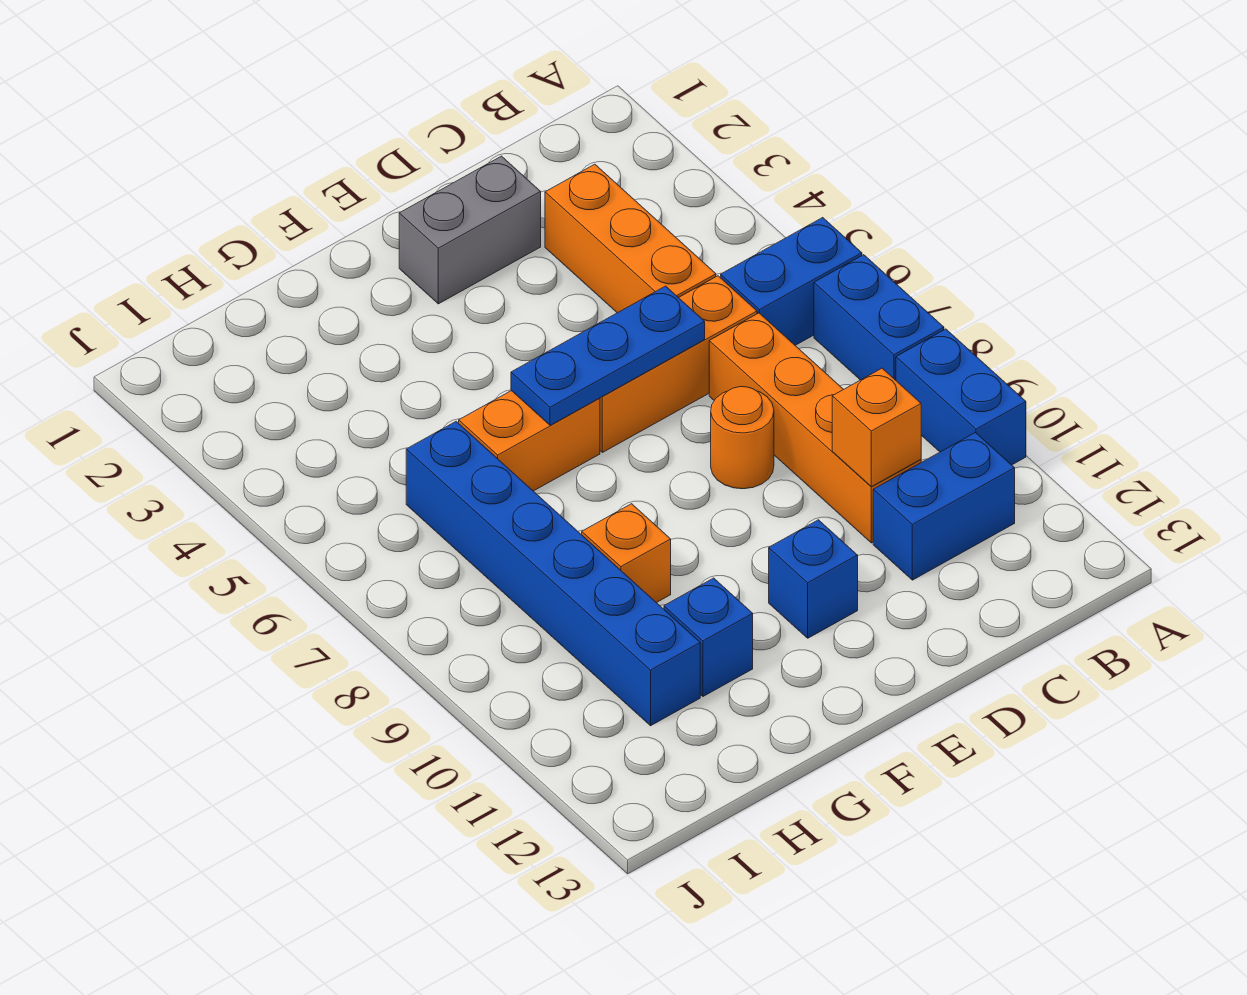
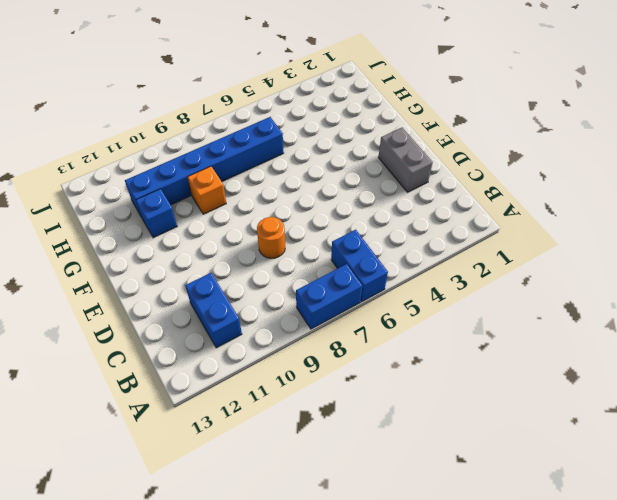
none -> blue 1x2 brick [896,329,1026,465]
none -> orange 1x3 brick [545,164,716,313]
none -> orange 1x3 brick [600,276,757,453]

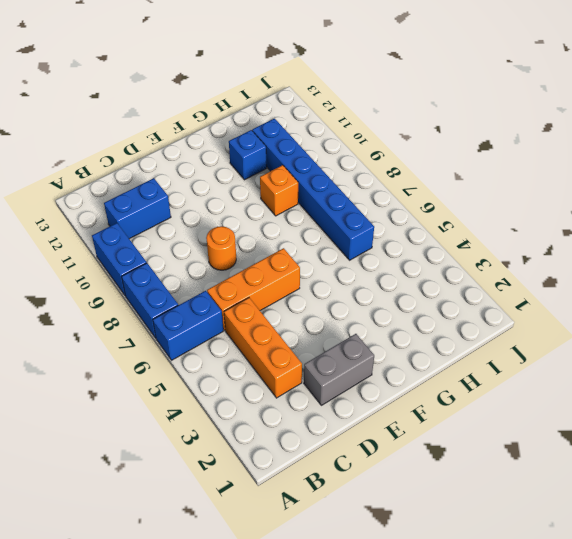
none -> orange 1x4 brick [709,313,921,543]
none -> blue 1x1 brick [769,520,858,638]
none -> orange 1x2 brick [459,391,600,491]

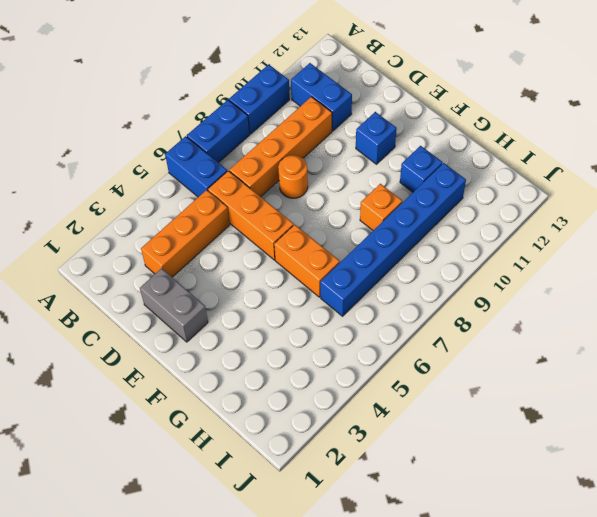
none -> orange 1x1 brick [832,368,921,487]
none -> blue 1x3 plate [511,286,705,425]

